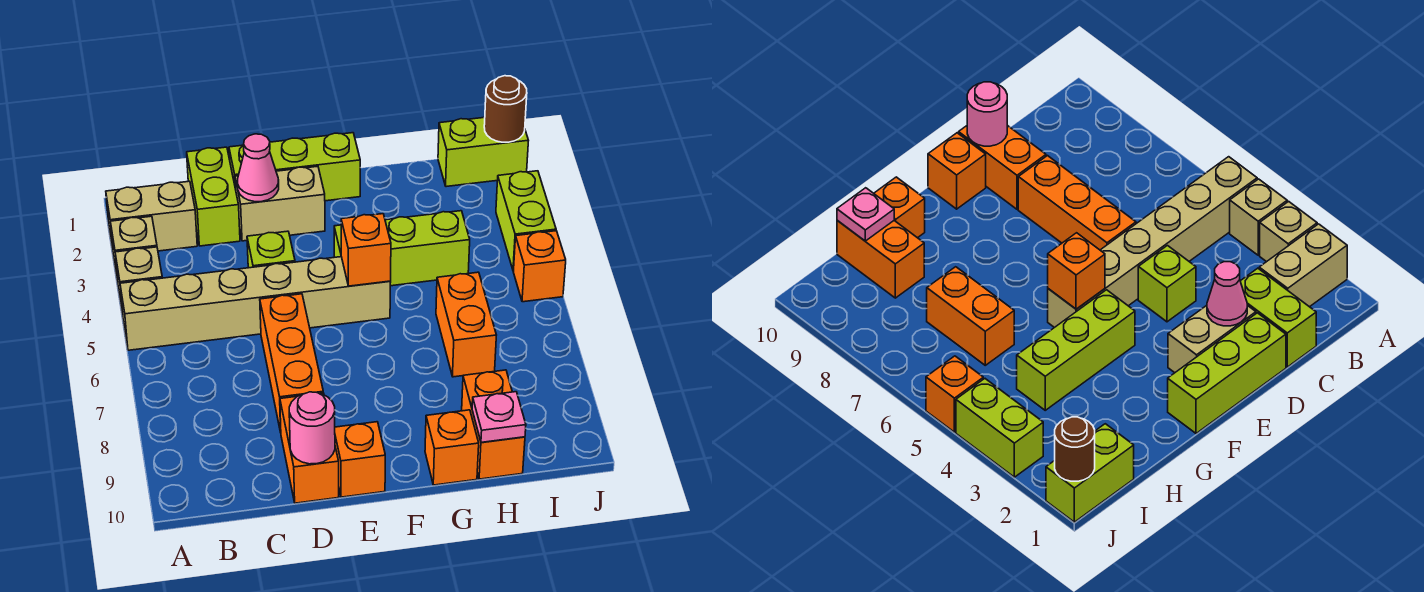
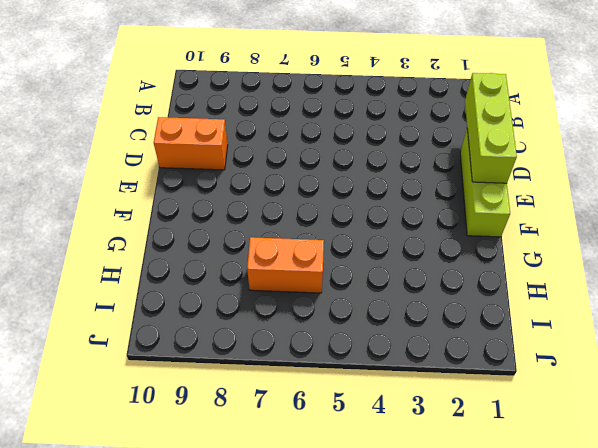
lime 1x3 brick [465,73,517,183] -> lime 1x3 brick moved to [334,211,470,286]
none -> tan 1x2 brick [106,181,197,251]
none -> tan 1x1 brick [110,216,157,282]
none -> tan 1x1 brick [115,247,162,315]

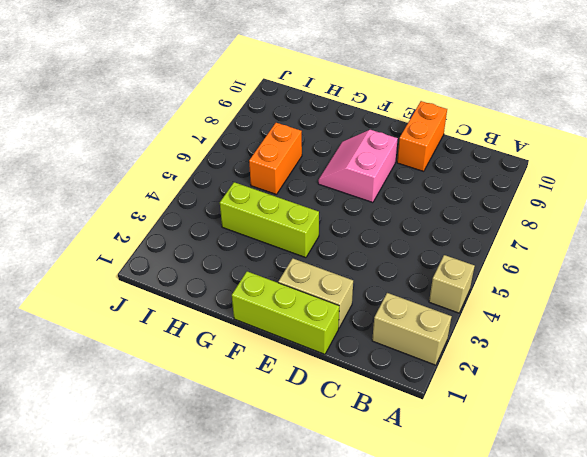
pink 2x2 slope [318,130,398,203] -> none
none -> tan 1x1 brick [110,216,157,282]
none -> tan 1x6 brick [120,257,391,350]
none -> lime 1x2 brick [187,147,240,246]

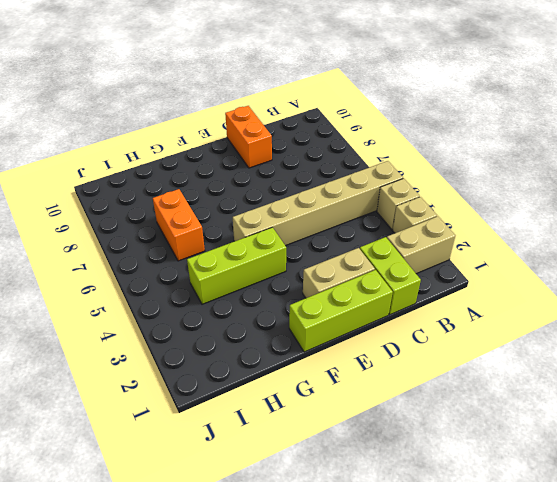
none -> lime 1x1 brick [247,231,295,268]
none -> orange 1x3 brick [260,294,323,432]
none -> orange 1x1 brick [335,422,385,497]

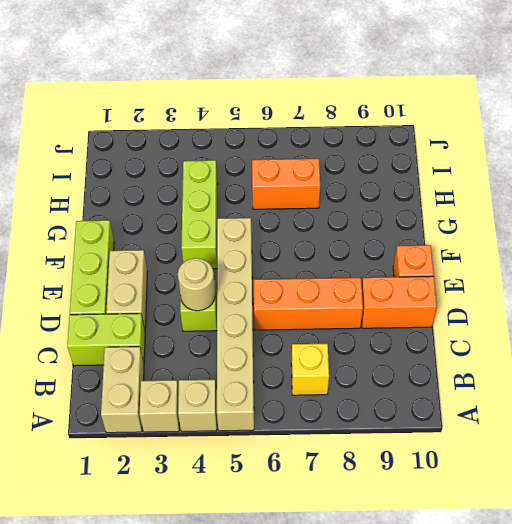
yellow 1x1 brick [291,344,329,395] -> none
tan 1x1 round brick [178,258,215,311] -> none
none -> orange 1x1 brick [425,410,479,485]
none -> orange 1x2 brick [462,370,525,479]
none -> lime 1x2 brick [438,117,529,187]

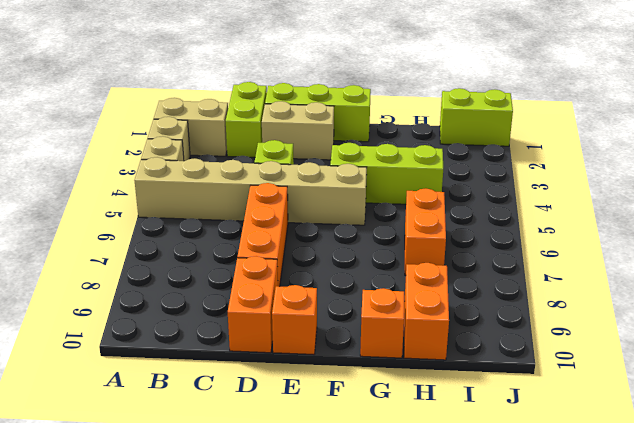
none -> lime 1x2 brick [496,171,556,271]
none -> orange 1x1 brick [513,231,566,302]
none -> pink 1x1 cone [237,134,279,202]

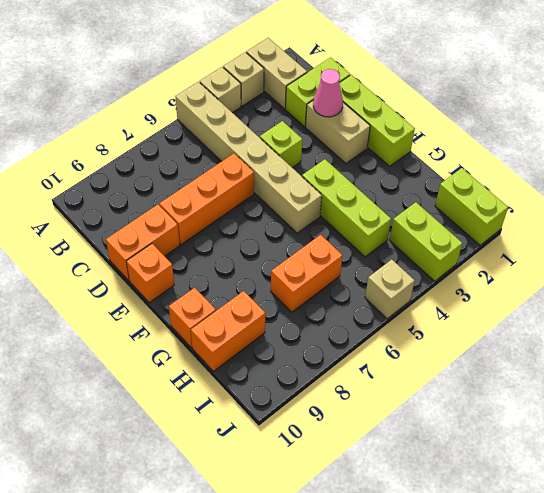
lime 1x2 brick [390,202,462,281] -> lime 1x2 brick turned to [496,171,556,271]
tan 1x1 brick [365,259,415,319] -> orange 1x1 brick [513,231,566,302]
none -> pink 1x1 round brick [289,392,335,464]
none -> orange 1x1 brick [341,214,391,286]
none -> pink 1x1 plate [472,392,526,442]

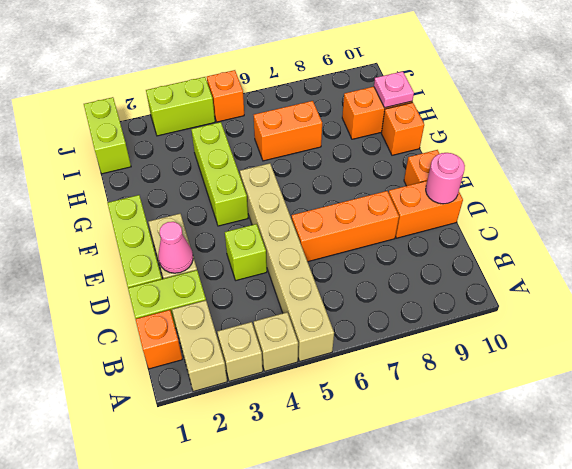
orange 1x1 brick [136,310,182,369] -> orange 1x1 brick moved to [341,214,391,286]
none -> brown 1x1 round brick [484,76,527,142]

